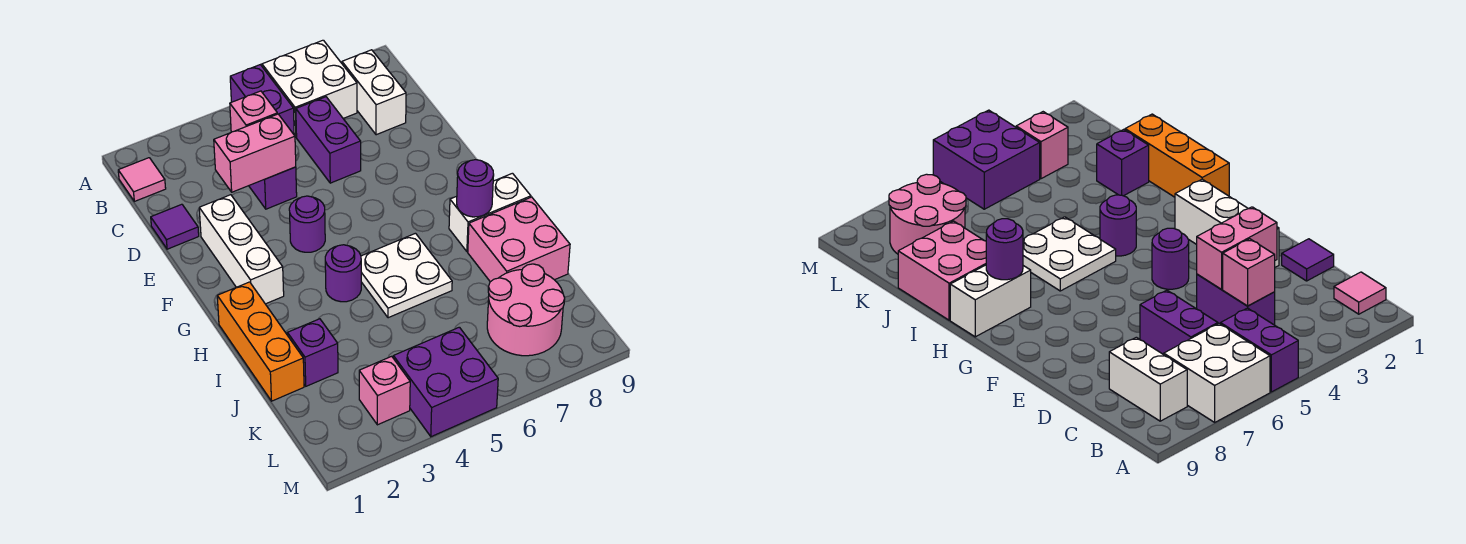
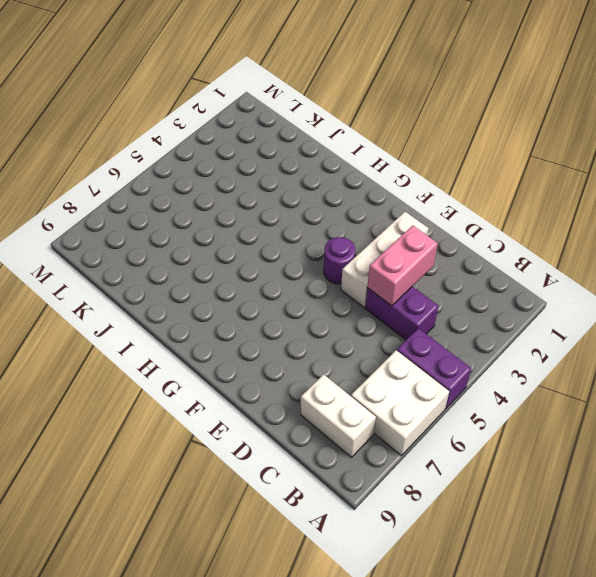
white 1x3 brick [341,212,429,307] -> white 1x3 brick turned to [199,195,284,304]
none -> pink 1x1 tile [118,158,166,201]
none -> purple 1x2 brick [296,97,361,183]
none -> purple 1x1 tile [151,204,199,249]

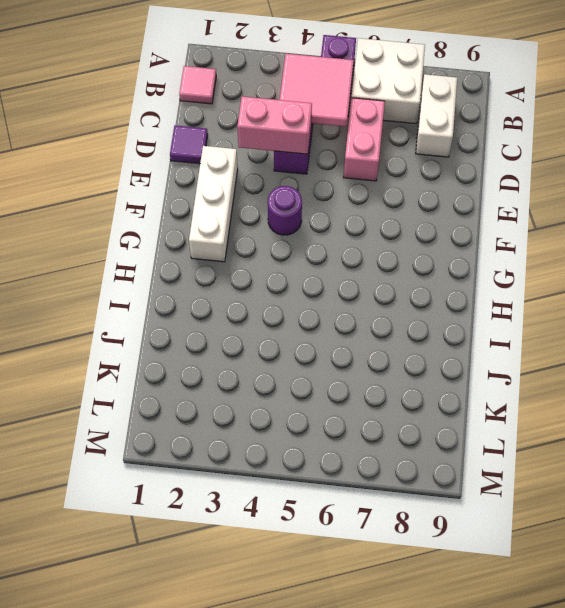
pink 2x2 tile [280,54,354,126] -> pink 1x1 brick [230,91,277,132]
pink 1x2 brick [344,98,385,181] -> purple 1x2 brick [296,97,361,183]
none -> orange 1x3 brick [217,282,304,401]
none -> purple 1x1 round brick [325,245,361,302]
none -> white 2x2 plate [361,233,452,318]

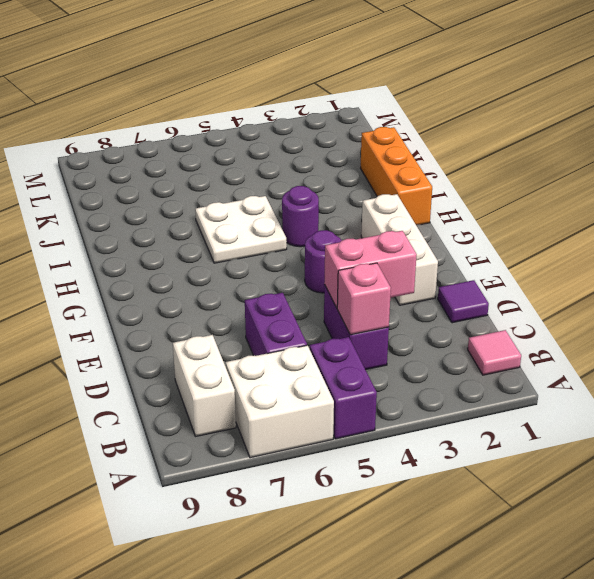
none -> white 1x2 brick [449,173,531,252]
none -> pink 2x2 brick [468,197,570,282]
none -> purple 1x1 brick [287,319,338,386]

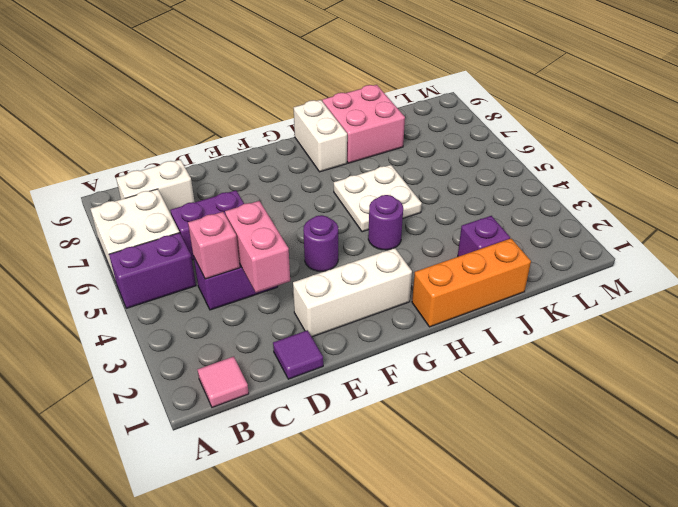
none -> pink 2x2 round brick [487,264,565,356]
none -> pink 1x1 brick [359,356,410,425]
none -> purple 2x2 brick [393,327,498,437]

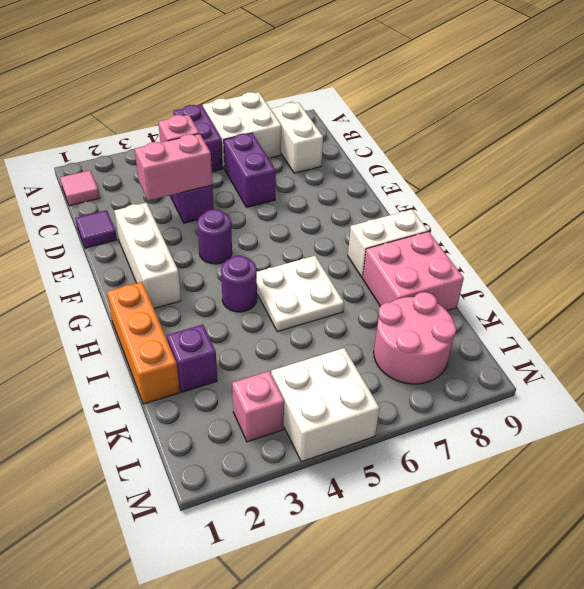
white 2x2 brick [271,348,379,462] -> purple 2x2 brick [393,327,498,437]
none -> purple 1x1 round brick [457,160,494,217]

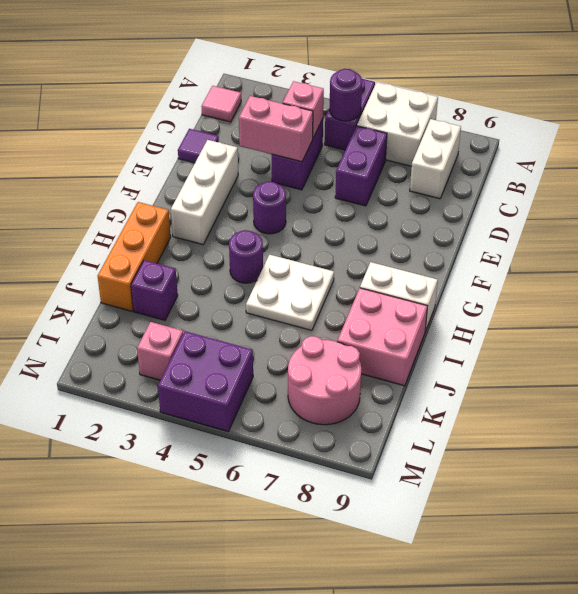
purple 1x1 round brick [329,69,362,121] -> purple 1x1 round brick moved to [457,160,494,217]

